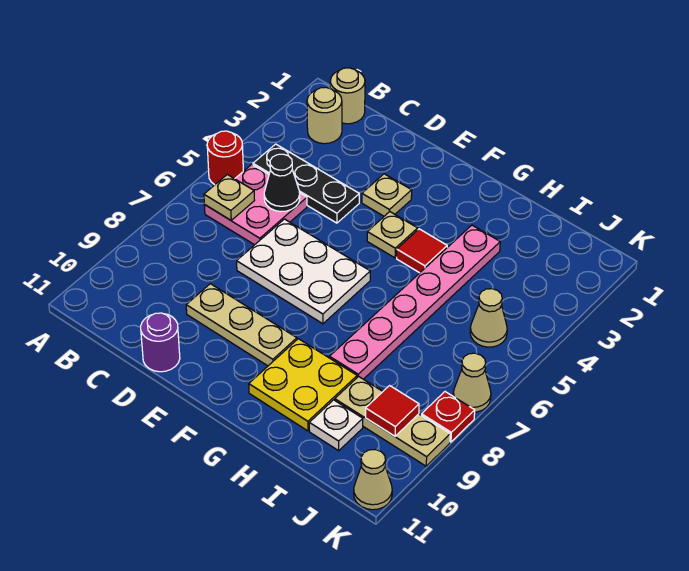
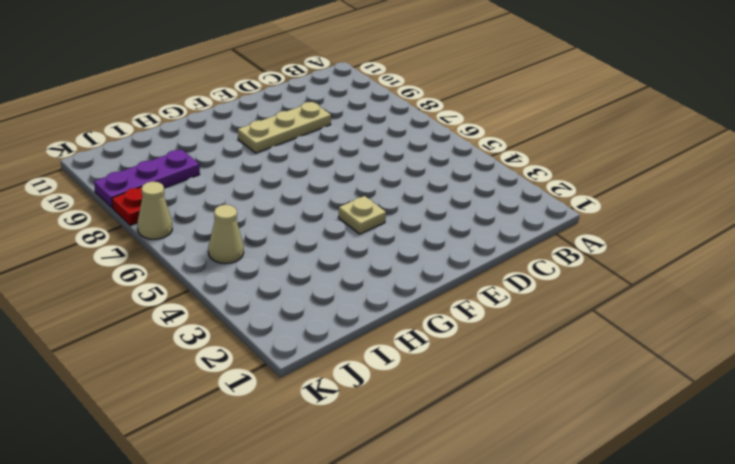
purple 1x3 plate [94,149,200,208] -> tan 1x3 plate [335,376,450,466]
none -> red 1x1 round brick [207,131,243,185]
none -> tan 1x1 round brick [330,68,365,124]
none -> tan 1x1 round brick [307,88,342,144]

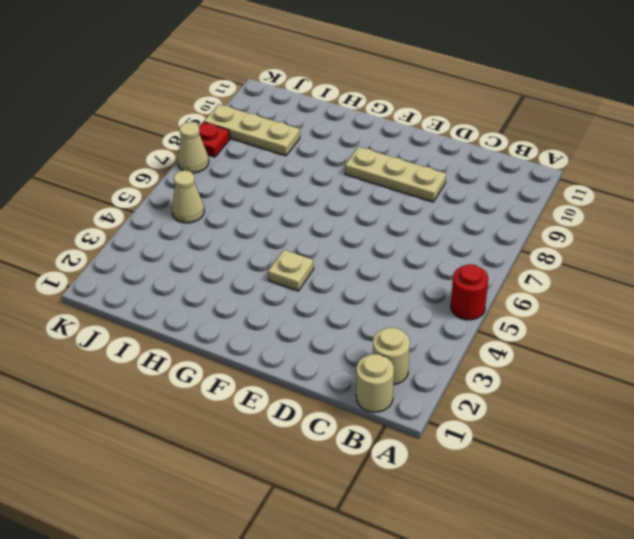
none -> black 1x3 plate [253,144,359,223]
none -> pink 2x2 plate [204,165,307,245]
none -> white 2x3 plate [237,219,370,324]

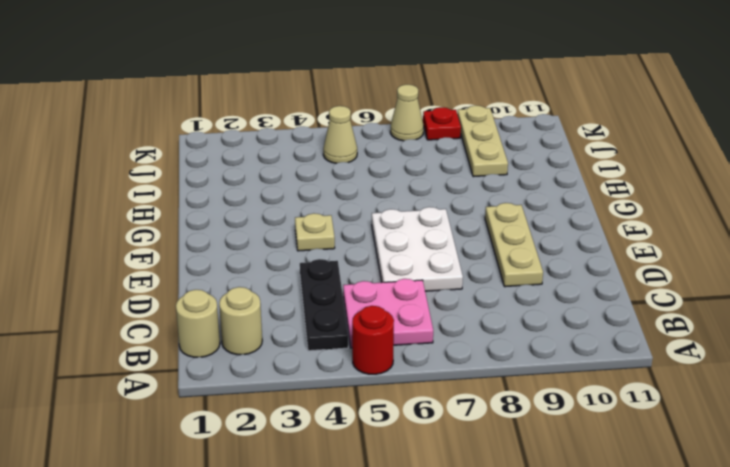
none -> purple 1x1 round brick [141,313,180,372]
none -> tan 1x1 plate [362,174,412,216]
none -> red 1x1 tile [397,229,447,273]

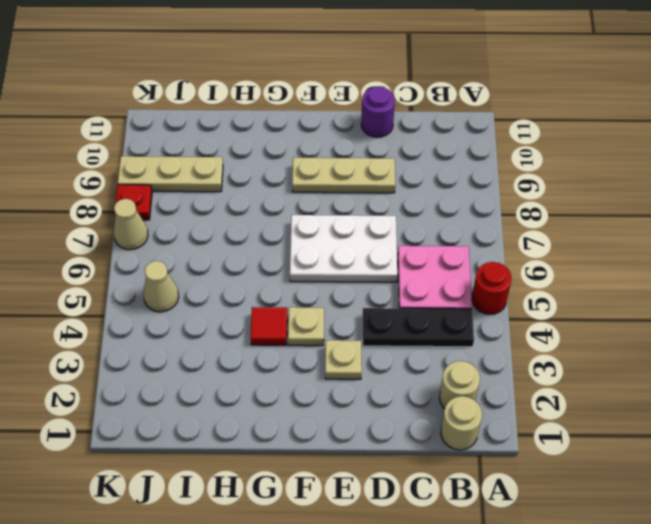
none -> yellow 2x2 plate [249,339,357,431]
none -> pink 1x6 plate [329,225,500,379]
none -> white 1x1 plate [309,400,363,451]

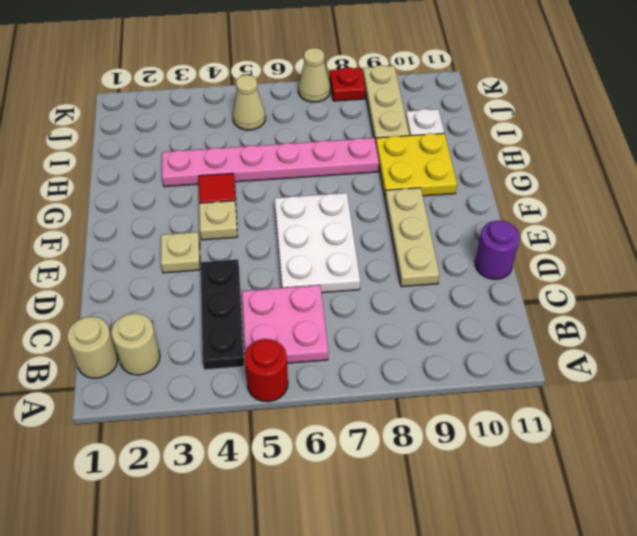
none -> tan 1x1 cone [354,450,392,510]
none -> tan 1x1 plate [204,175,255,220]
none -> black 1x1 cone [264,154,300,212]

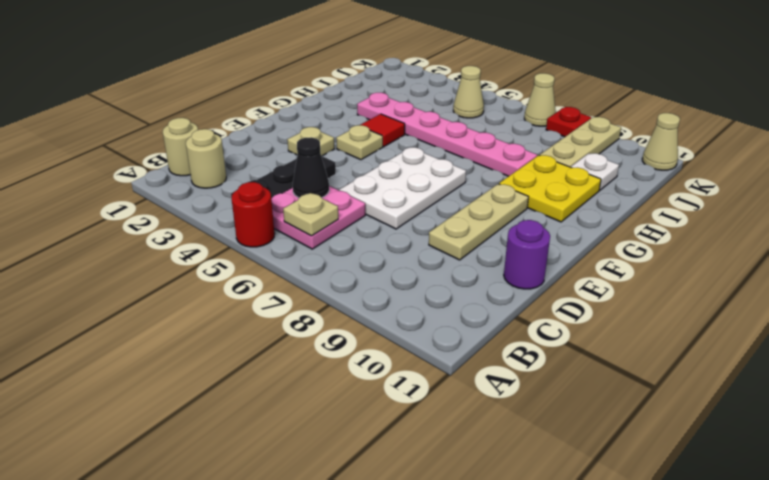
none -> red 1x1 tile [366,386,419,436]

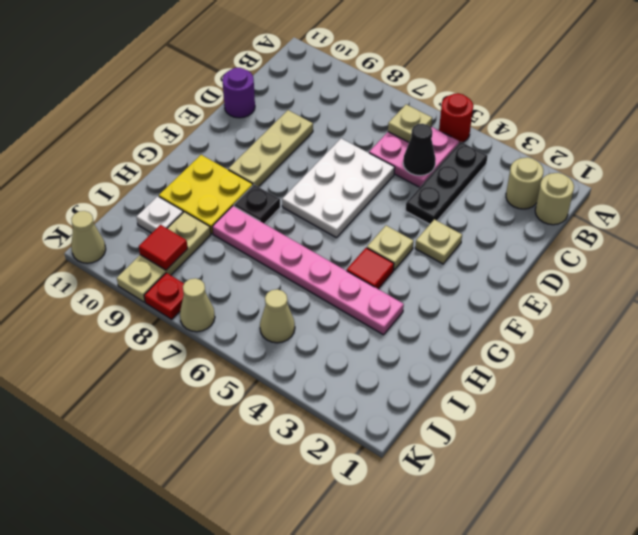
black 1x1 plate [234,185,280,224] -> none

